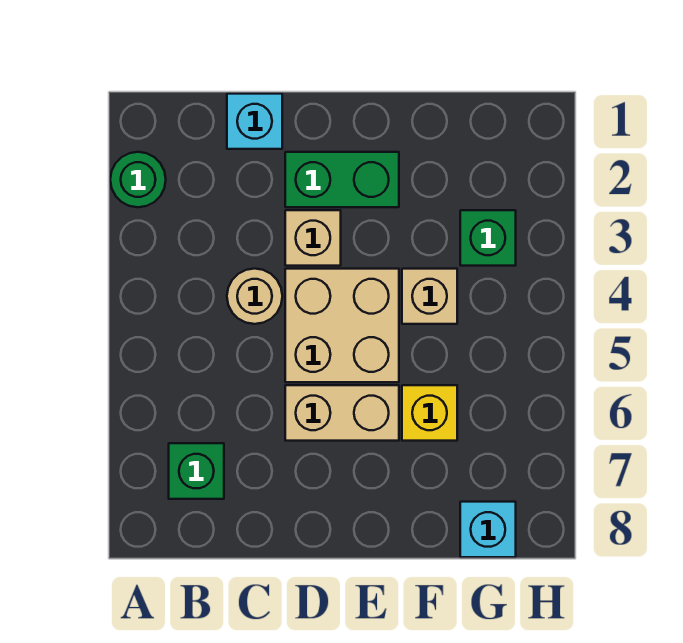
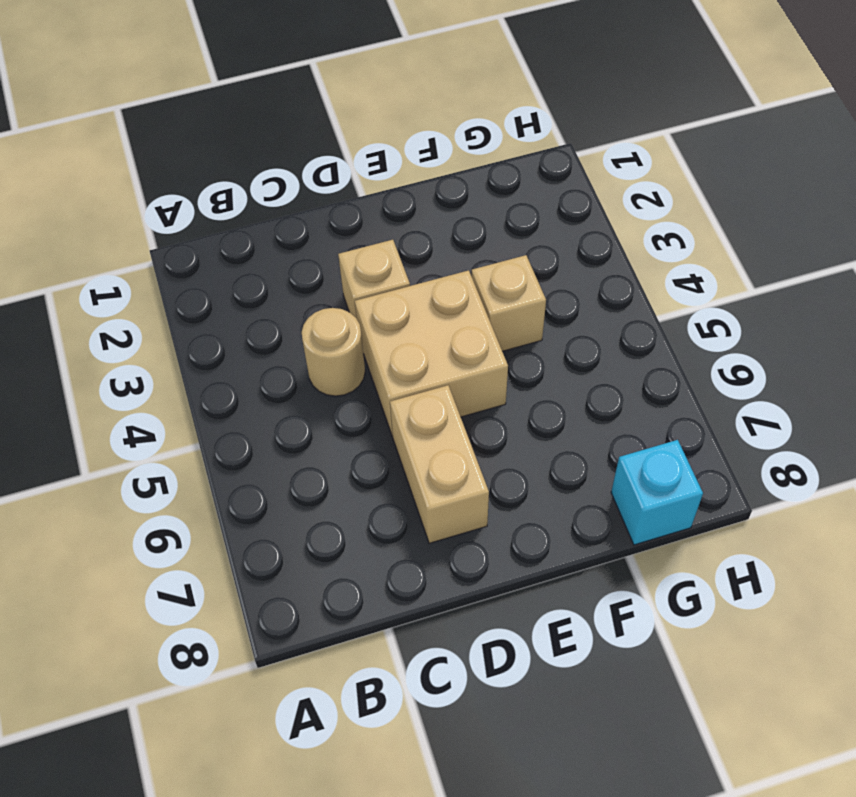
tan 1x2 brick [390,385,489,543] -> tan 1x2 brick turned to [285,385,399,441]
none -> green 1x1 round brick [110,152,166,207]
none -> green 1x1 brick [169,443,224,499]
none -> cyan 1x1 brick [227,94,282,149]

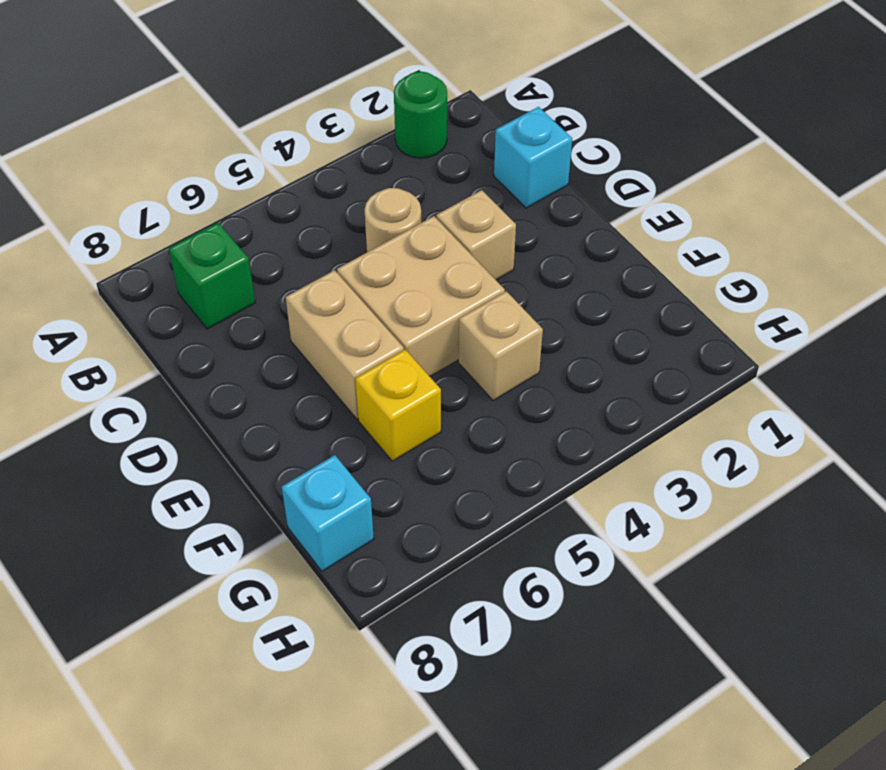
none -> green 1x2 brick [285,152,399,207]
none -> green 1x1 brick [460,210,516,266]

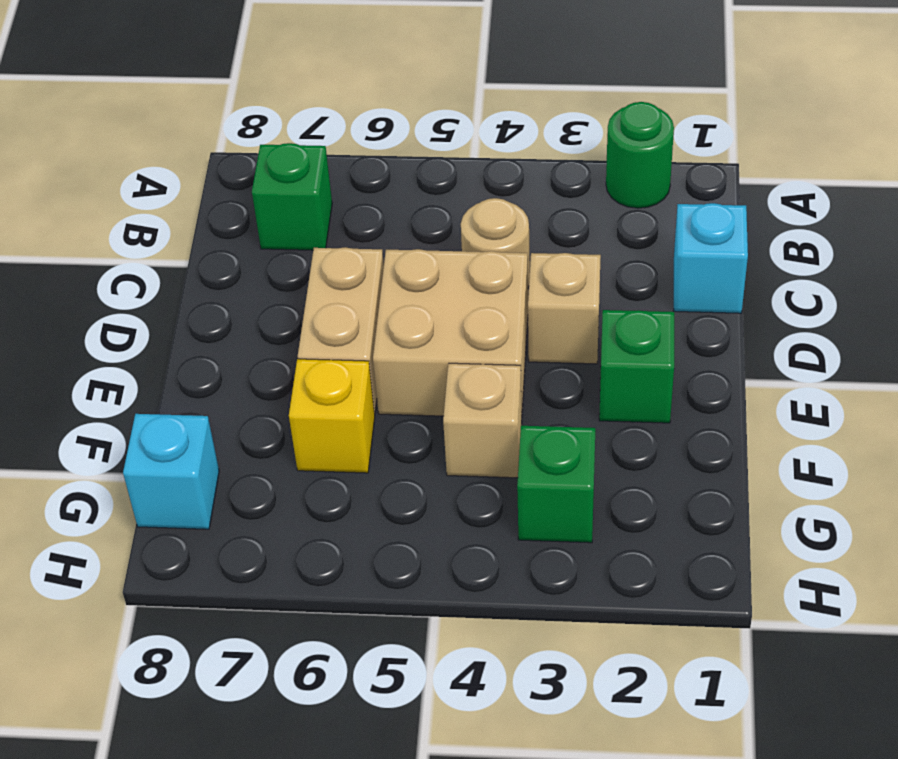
green 1x1 brick [599,310,674,423] -> green 1x2 brick [285,152,399,207]

